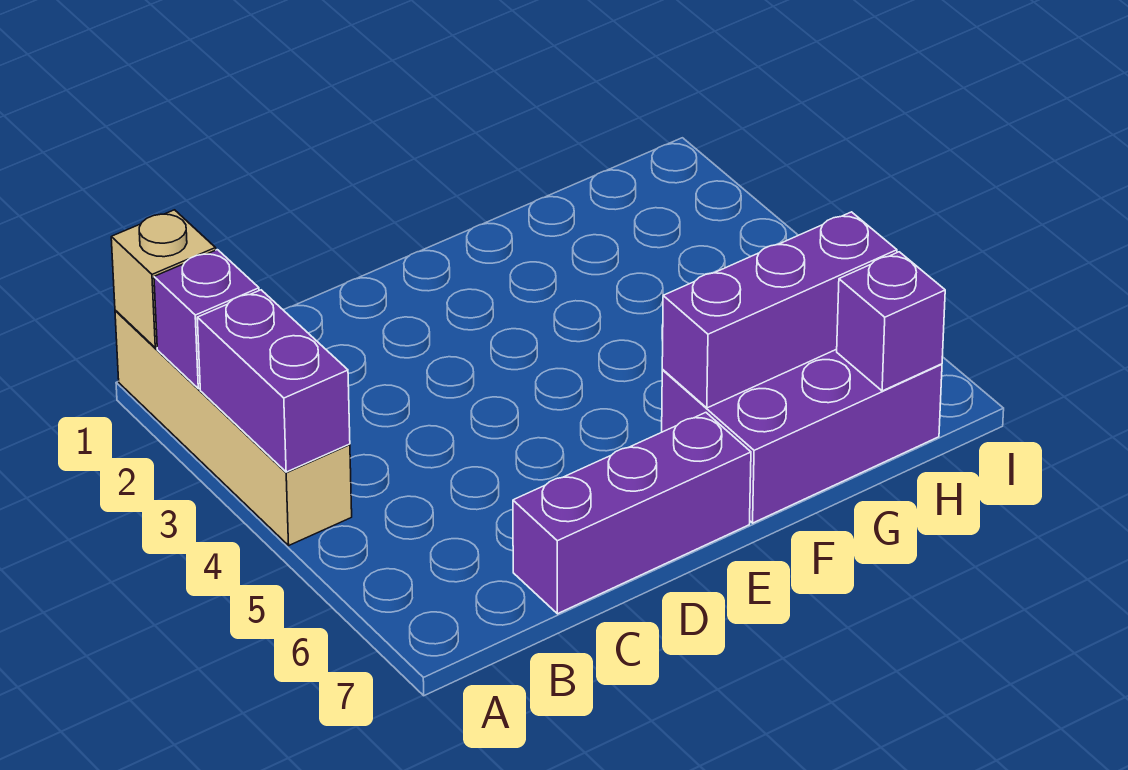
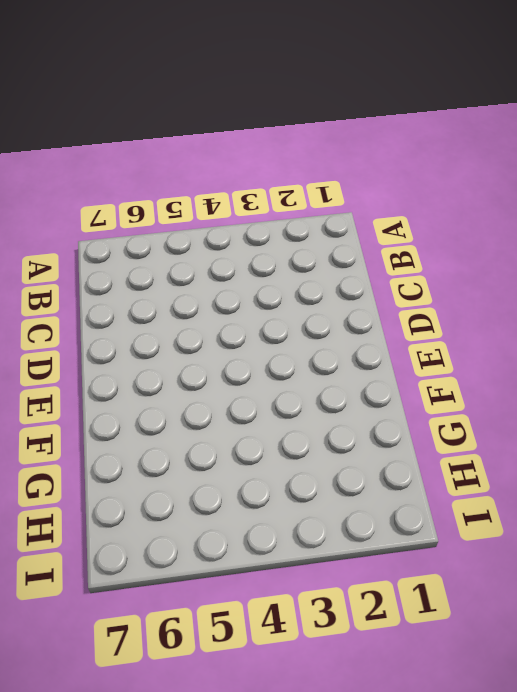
none -> tan 1x4 brick [115,310,352,545]
none -> purple 1x3 brick [513,413,751,614]

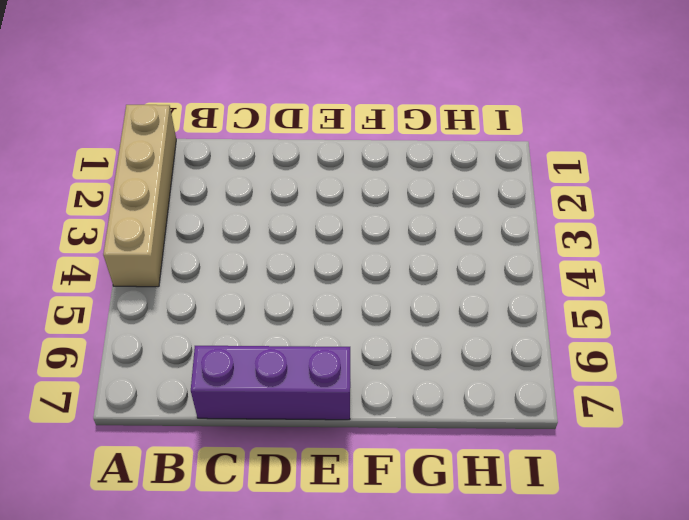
none -> purple 2x3 brick [662,349,942,523]
none -> tan 1x1 brick [111,210,216,348]

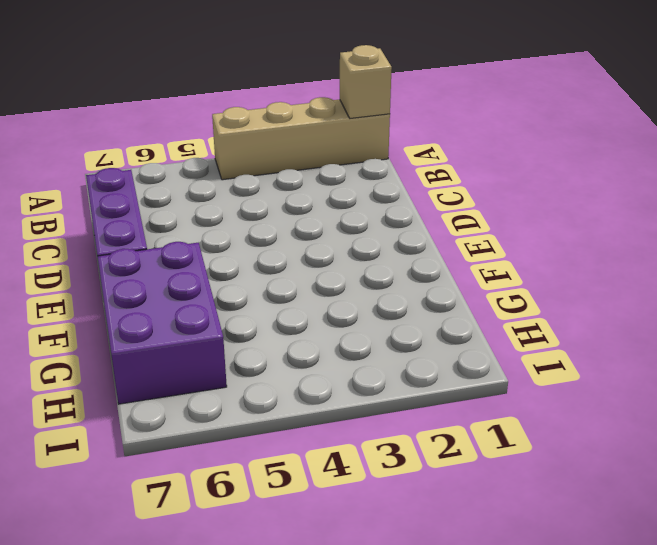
none -> purple 1x1 brick [154,250,259,389]
none -> purple 1x2 brick [197,290,350,472]

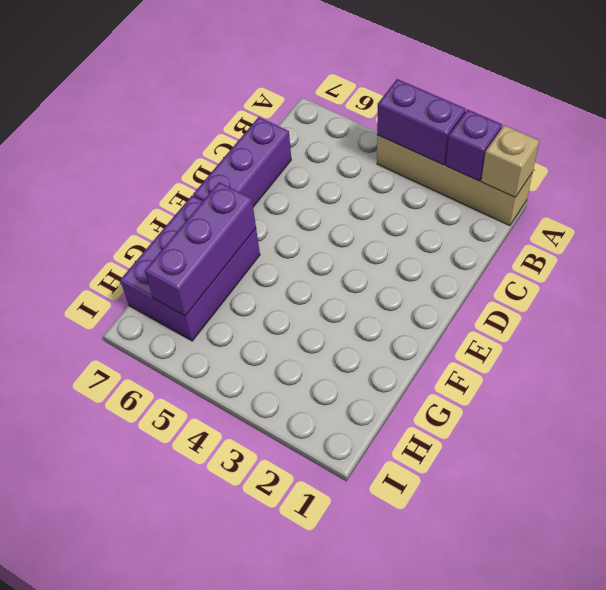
none -> purple 1x1 brick [837,252,945,391]

